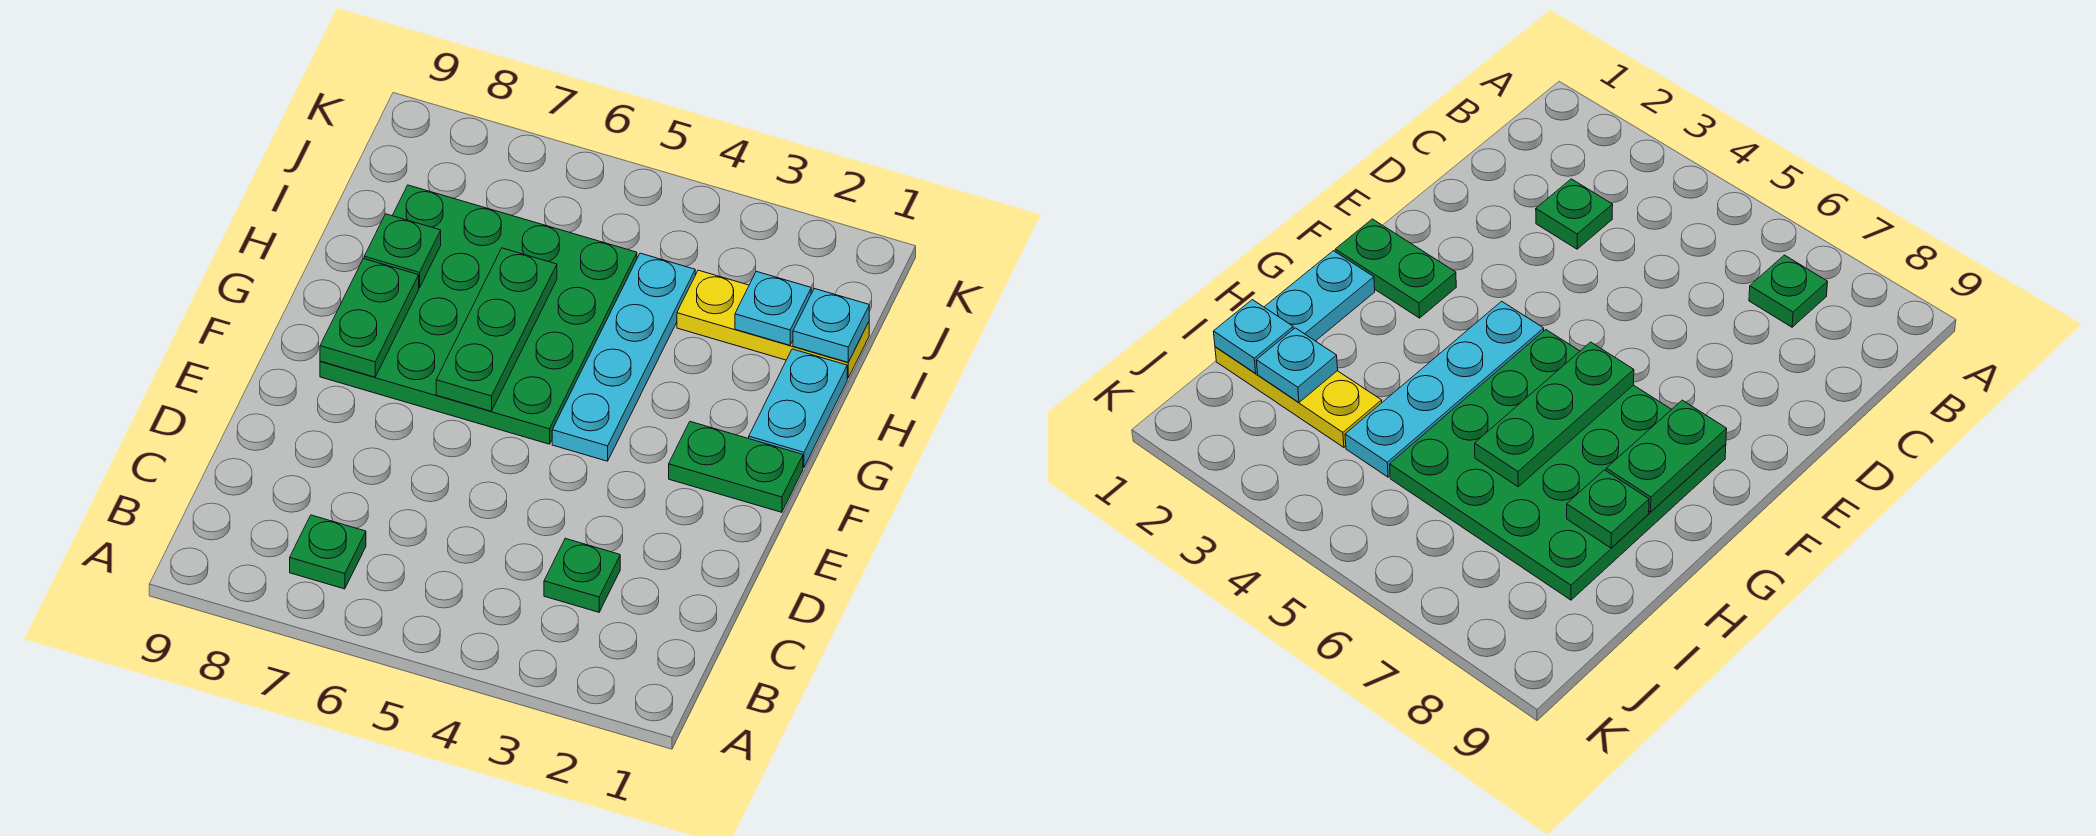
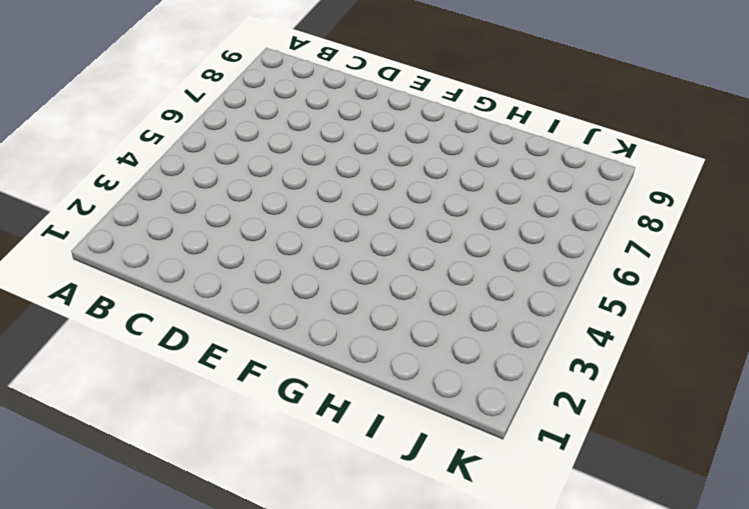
none -> green 1x1 plate [290,515,366,589]
none -> green 1x1 plate [544,538,620,612]
none -> green 1x2 plate [669,422,803,512]

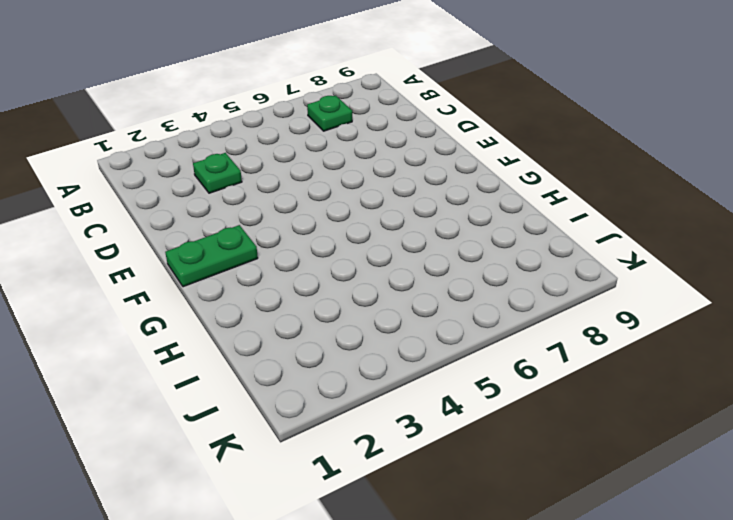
none -> cyan 1x4 plate [552,253,695,461]
none -> green 4x4 plate [320,185,637,444]
none -> cyan 1x2 plate [749,349,847,468]

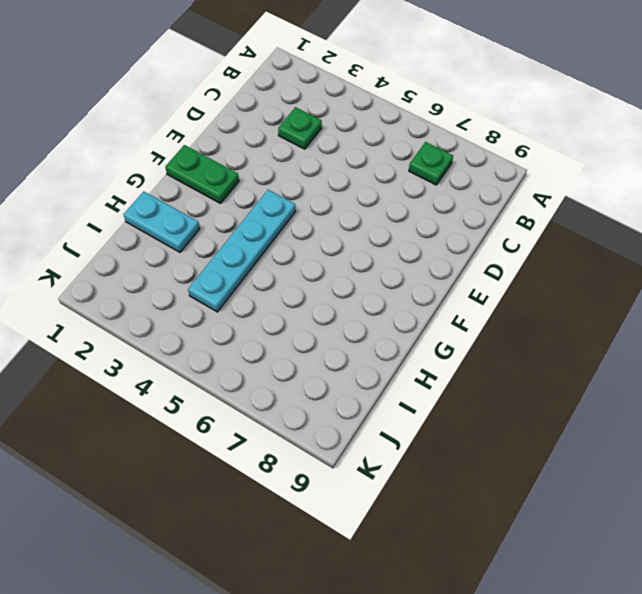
cyan 1x2 plate [124,191,200,252] -> cyan 1x2 plate turned to [749,349,847,468]
none -> green 4x4 plate [320,185,637,444]
none -> yellow 1x3 plate [677,270,869,378]
none -> green 1x3 plate [436,248,557,411]

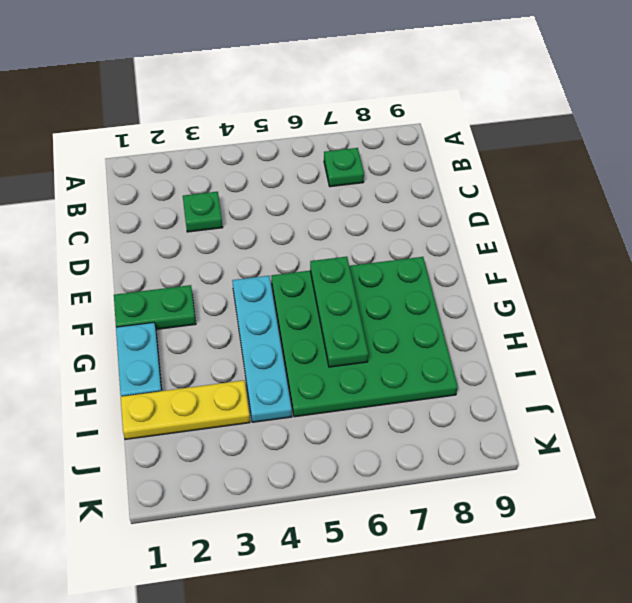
none -> green 1x2 plate [320,259,419,377]
none -> green 1x1 plate [364,214,441,288]
none -> cyan 1x1 plate [793,288,869,362]

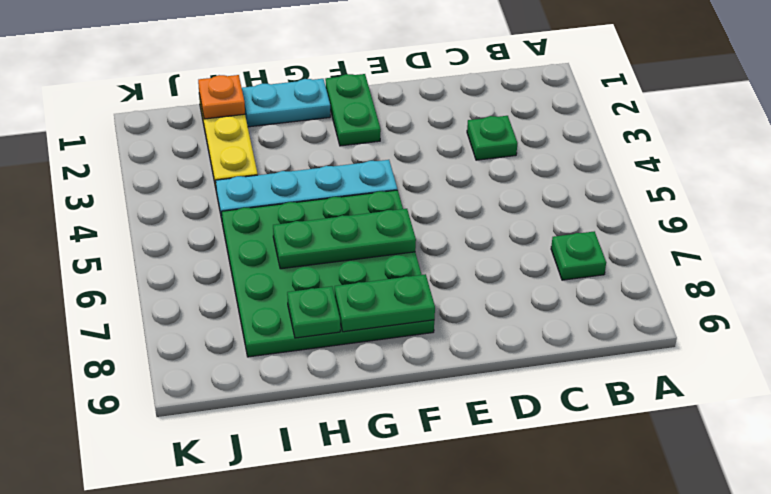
orange 1x1 plate [198,75,245,119] -> cyan 1x1 plate [793,288,869,362]
none -> cyan 1x1 plate [735,271,811,345]

